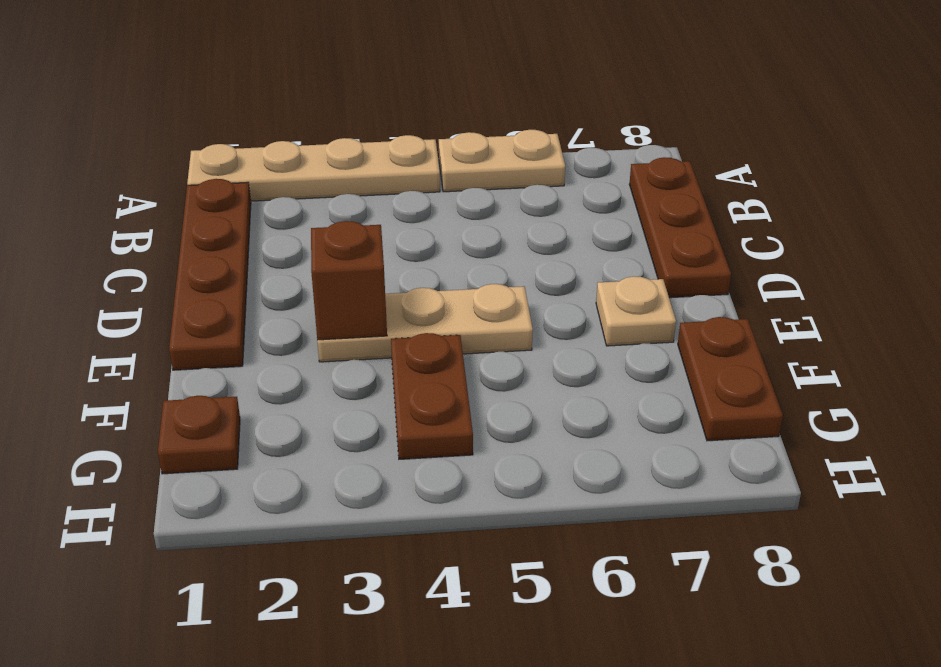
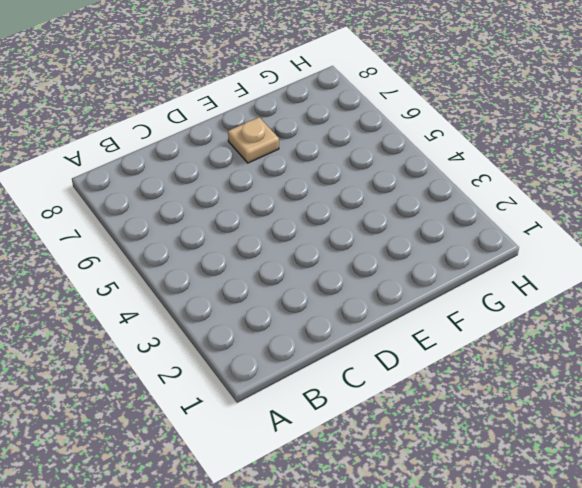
none -> tan 1x4 plate [187,135,440,201]
none -> tan 1x2 plate [439,130,565,192]

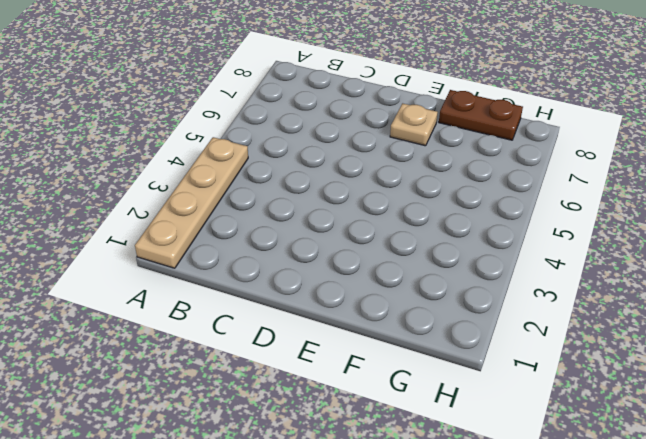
none -> tan 1x2 plate [439,130,565,192]
none -> brown 1x4 plate [169,179,251,370]

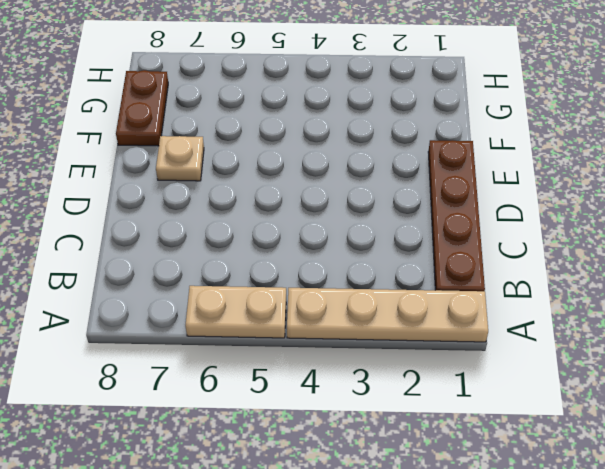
none -> brown 1x3 plate [629,157,731,298]
none -> tan 1x3 plate [317,284,533,362]

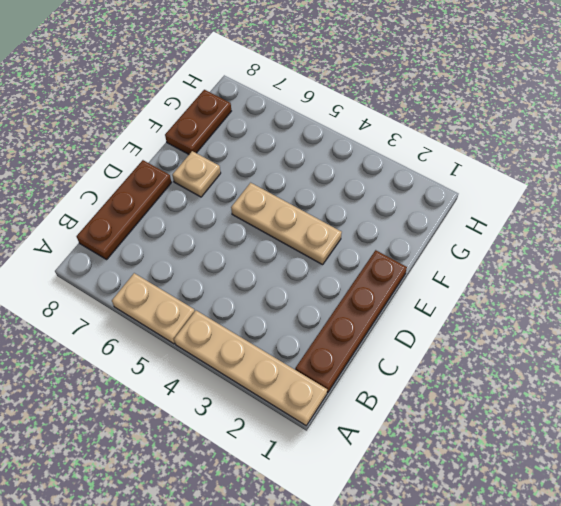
none -> brown 1x2 plate [391,333,473,459]
none -> brown 1x1 plate [158,396,240,474]

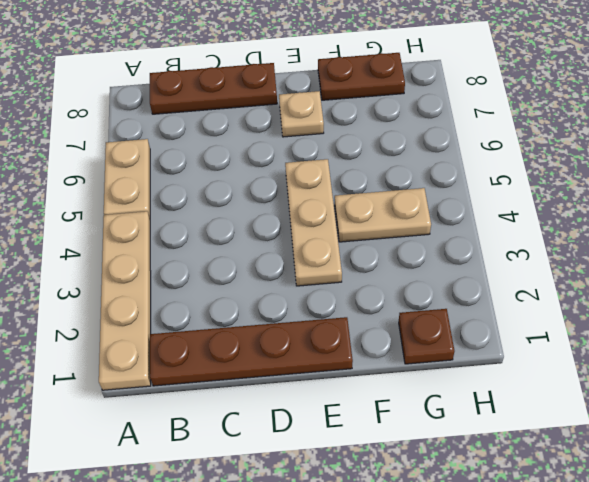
tan 1x2 plate [335,188,431,242] -> brown 1x2 plate [391,333,473,459]
none -> brown 1x1 brick [311,221,387,340]

